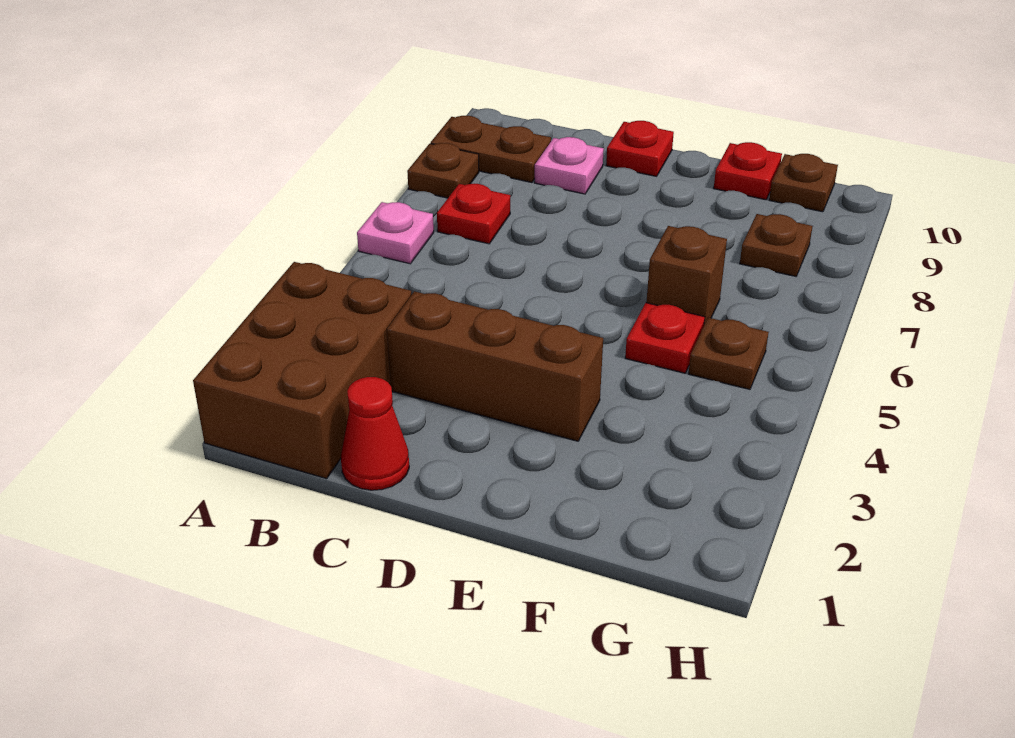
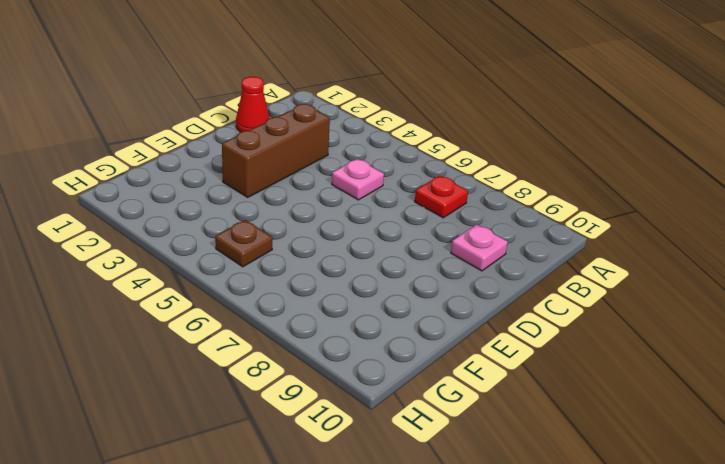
pink 1x1 plate [332,159,384,200] -> pink 1x1 plate moved to [357,202,434,264]
none -> brown 2x3 brick [193,262,411,479]
none -> brown 1x1 plate [407,143,479,198]
none -> brown 1x2 plate [431,116,551,182]

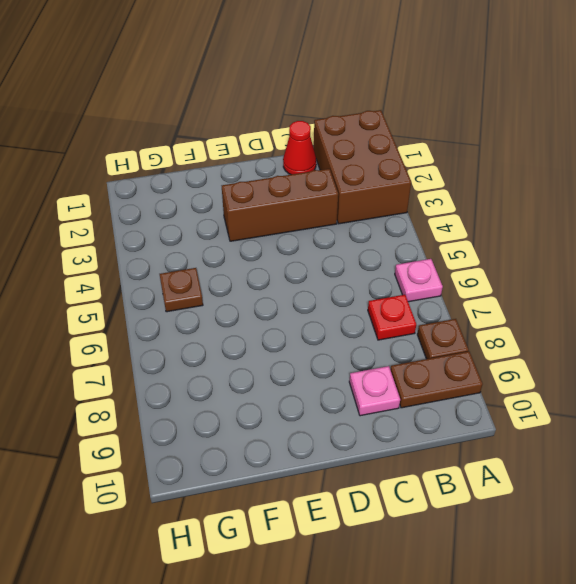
none -> red 1x1 plate [606,121,674,176]
none -> red 1x1 plate [625,303,705,373]
none -> brown 1x1 brick [646,226,727,325]

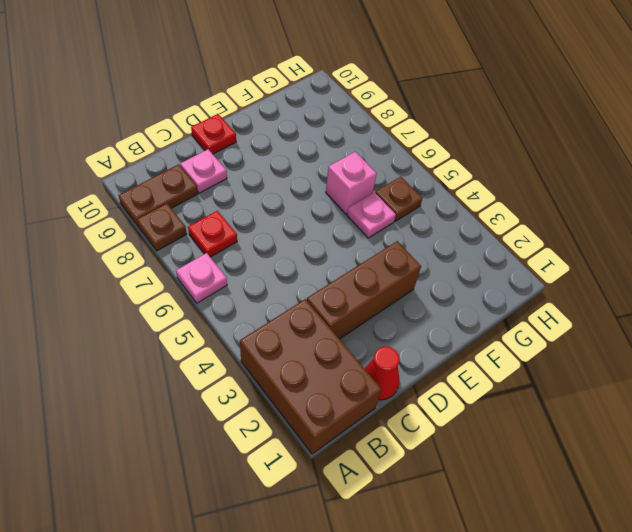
pink 1x1 plate [347,192,396,238] -> red 1x1 plate [625,303,705,373]
pink 1x1 brick [326,152,377,214] -> brown 1x1 brick [646,226,727,325]
none -> red 1x1 plate [714,142,782,200]
none -> brown 1x1 plate [740,214,812,276]
none -> brown 1x1 plate [769,154,838,212]

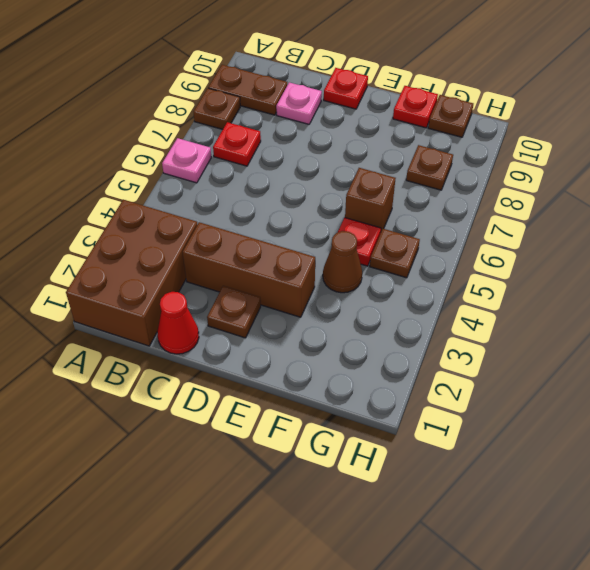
brown 1x1 plate [207,286,261,338] -> none
brown 1x1 cone [323,231,362,293] -> none

